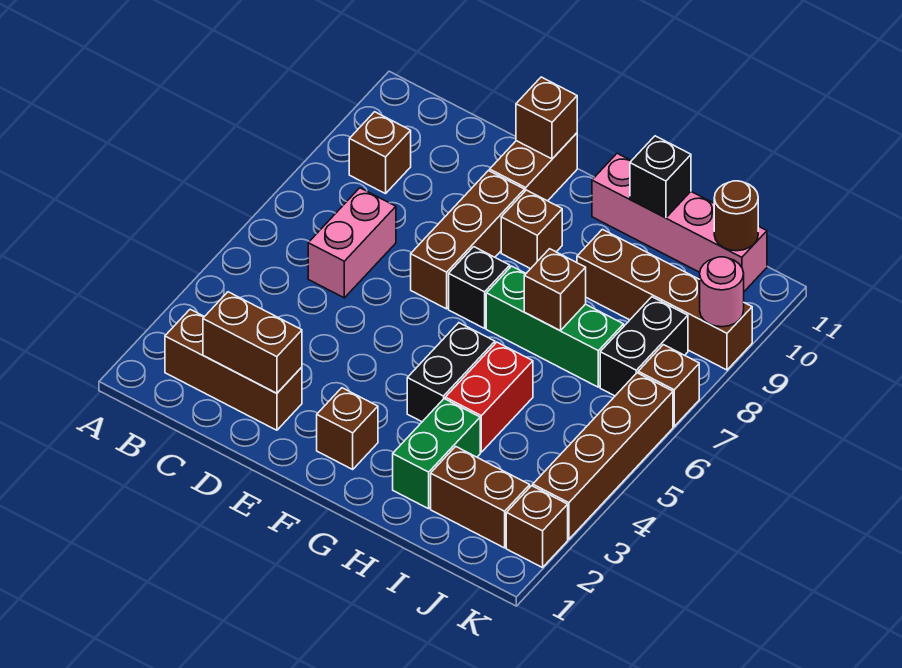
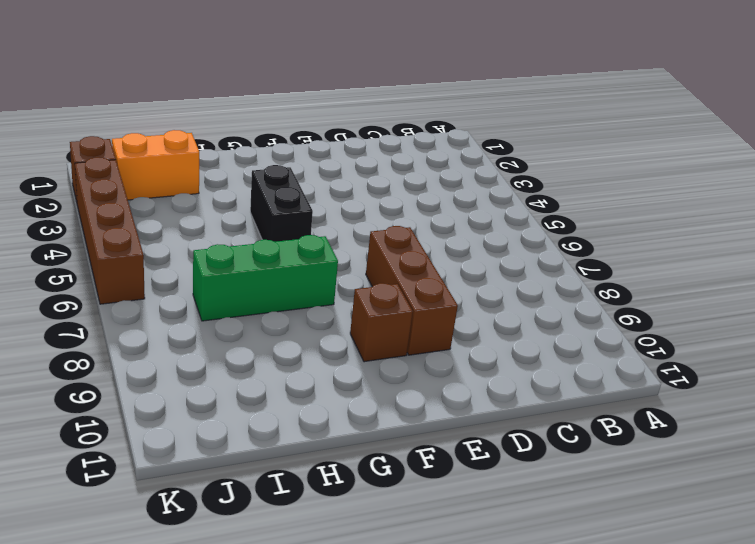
orange 1x2 brick [112,130,199,200] -> brown 1x2 brick [431,446,530,548]
none -> brown 1x3 brick [165,309,302,430]
none -> brown 1x1 brick [349,112,411,194]
none -> pink 1x2 brick [308,188,396,298]

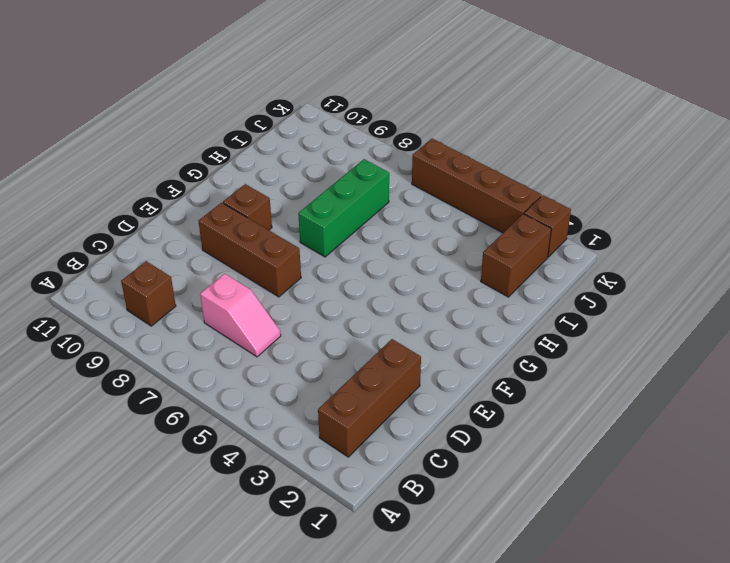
pink 1x2 slope [200,274,281,357] -> pink 1x2 brick [308,188,396,298]
none -> brown 1x2 brick [490,133,577,201]
none -> brown 1x1 brick [317,388,378,469]
none -> black 1x1 brick [449,247,510,328]

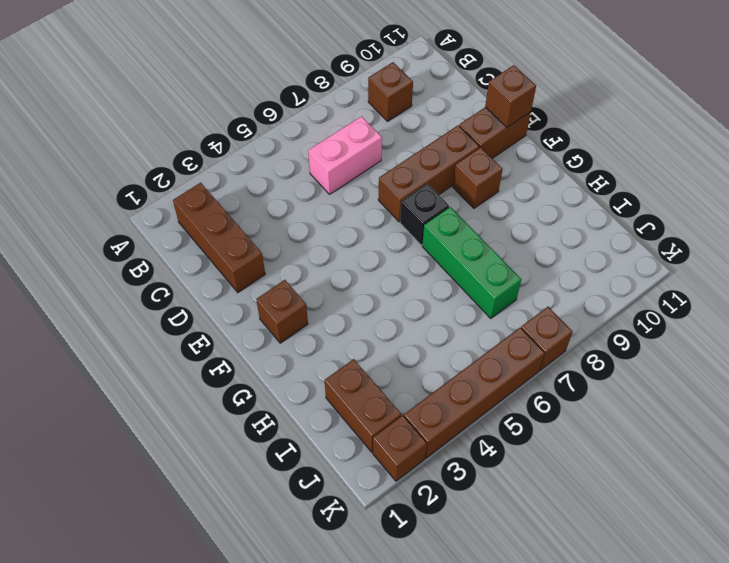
none -> black 1x2 brick [407,323,495,422]
none -> pink 1x4 brick [592,153,767,291]
none -> green 1x2 brick [393,399,480,509]

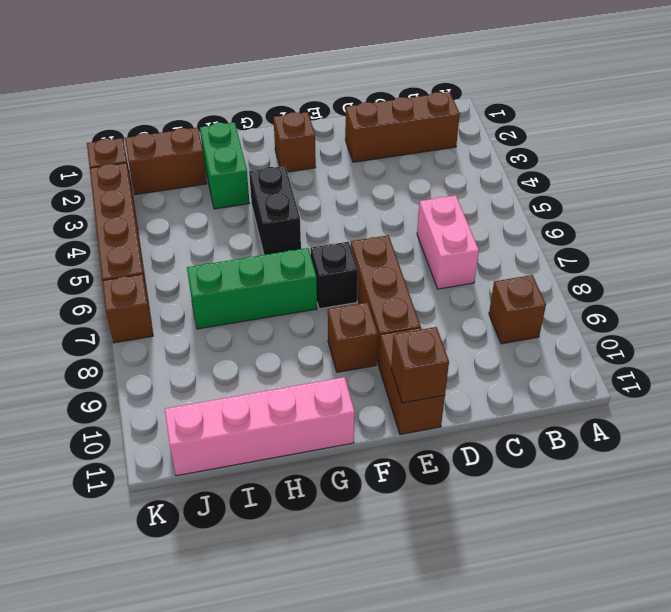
none -> red 1x2 brick [445,342,533,452]
none -> brown 1x4 brick [577,229,752,370]
none -> black 1x2 brick [600,297,688,396]

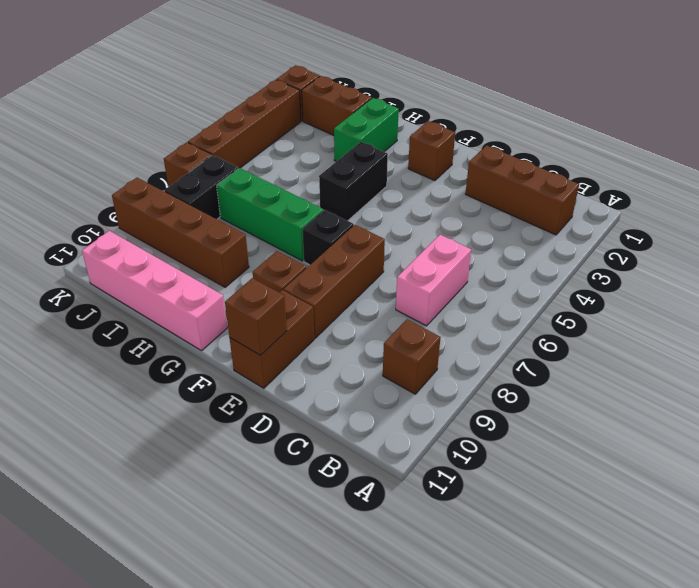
none -> red 1x2 brick [445,342,533,452]
none -> brown 1x2 brick [203,292,302,393]
none -> brown 1x1 brick [524,249,586,331]

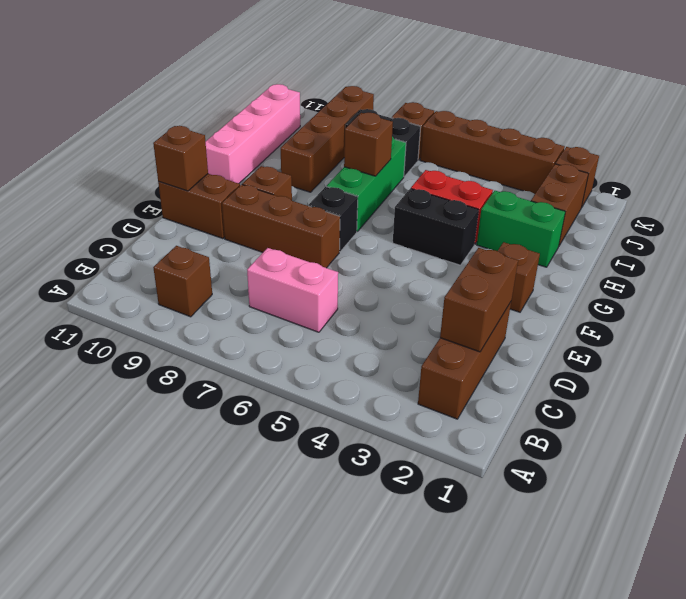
none -> black 1x1 brick [630,136,691,218]
none -> brown 1x1 round brick [714,181,758,251]
none -> pink 1x1 round brick [700,257,744,327]

